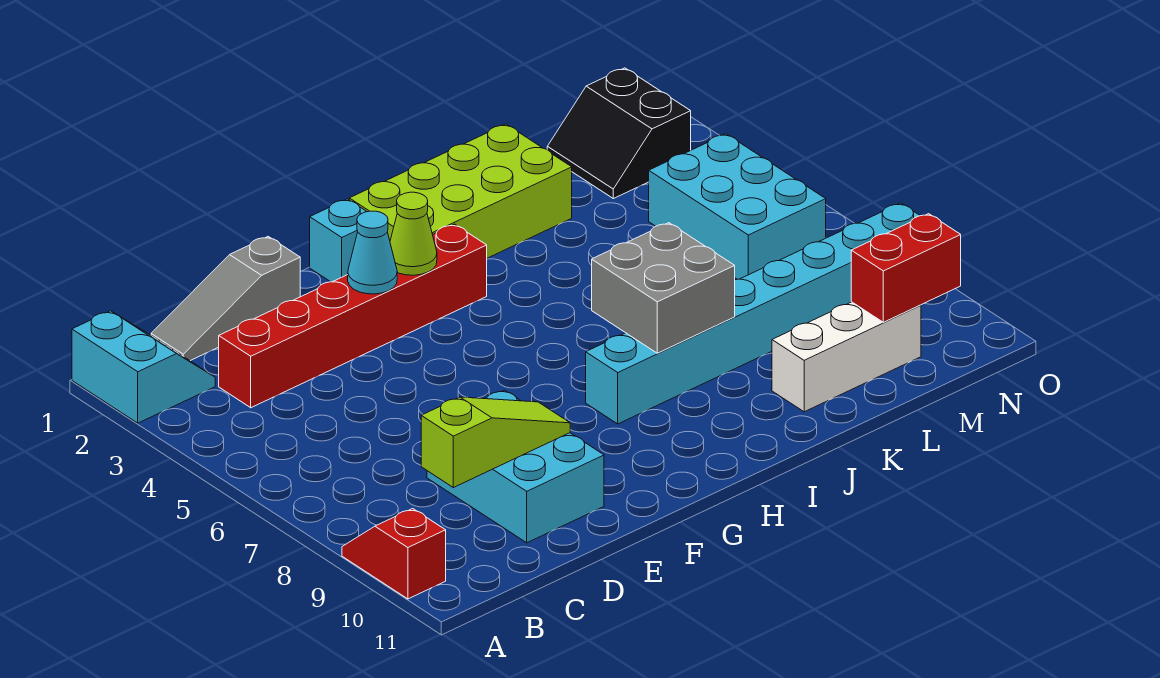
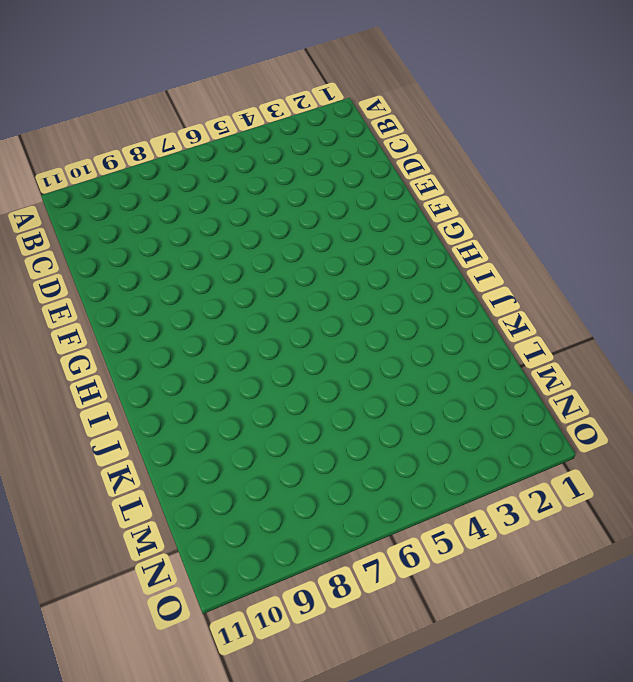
none -> cyan 2x2 slope [72,311,215,423]
none -> red 1x2 slope [342,509,446,599]
none -> grey 1x3 slope [151,237,300,361]

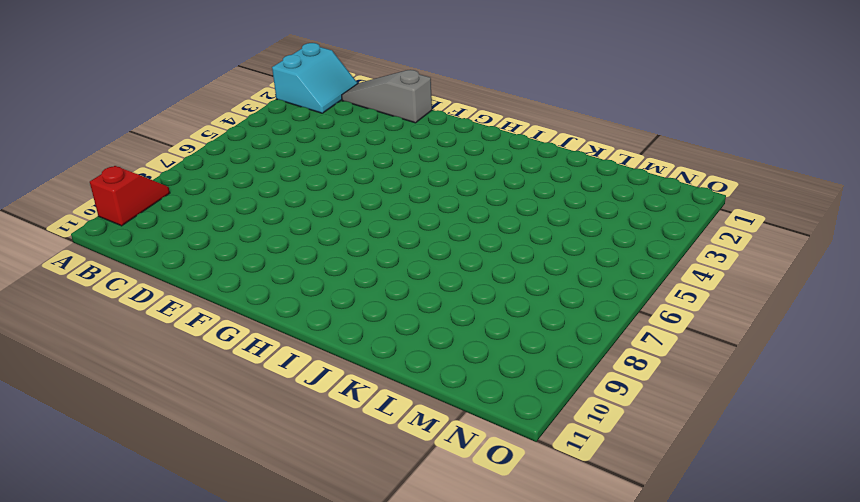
none -> red 1x6 brick [219,224,487,408]
none -> cyan 2x3 brick [427,390,604,543]
none -> cyan 1x1 brick [310,199,367,282]

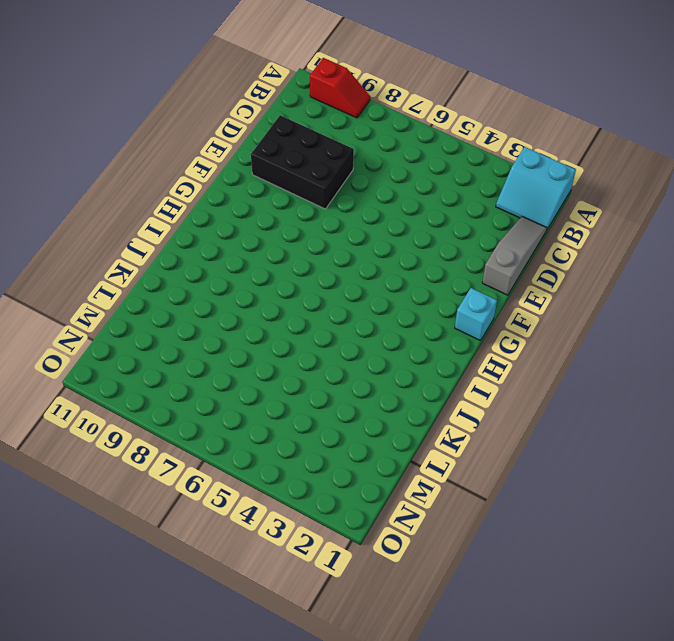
black 2x3 brick [251,115,354,209] -> cyan 2x3 brick [427,390,604,543]
none -> red 1x6 brick [219,224,487,408]
none -> lime 2x4 brick [349,124,572,258]
none -> cyan 1x8 brick [586,203,920,424]

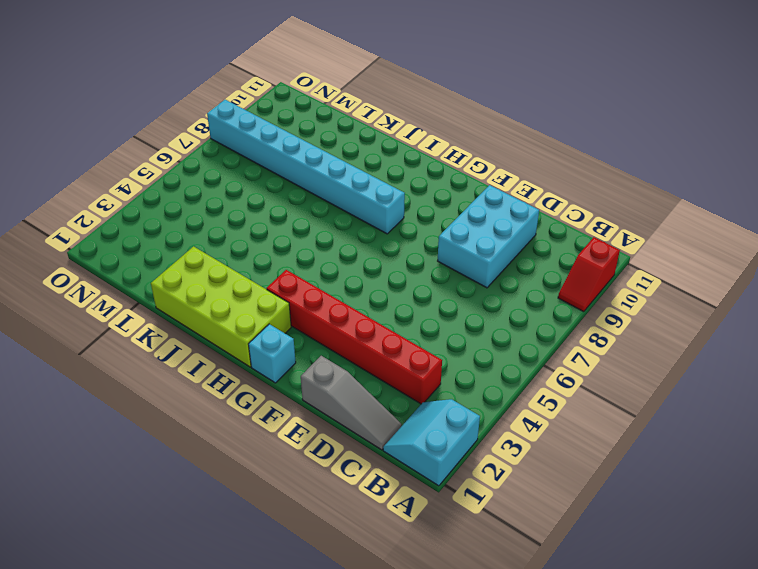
none -> white 1x3 brick [772,302,921,412]
none -> black 2x2 slope [547,68,691,199]
none -> cyan 2x3 brick [649,134,826,279]

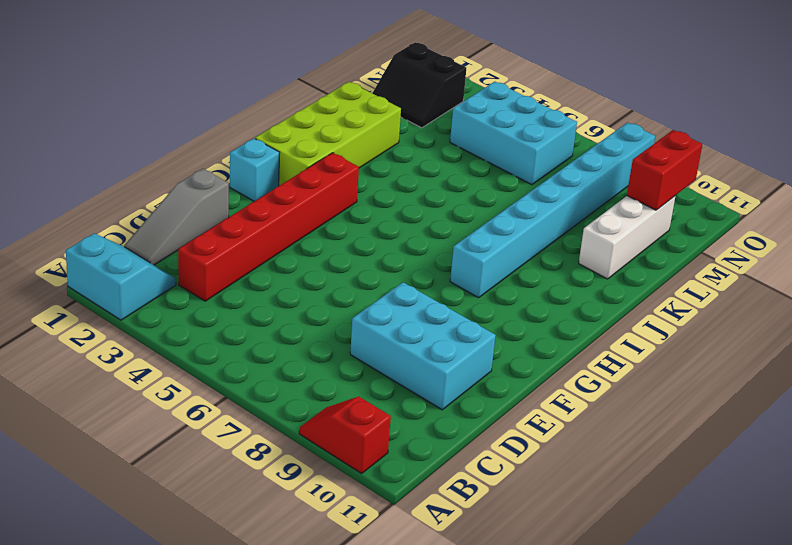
none -> lime 1x3 slope [421,397,570,488]
none -> cyan 1x1 cone [348,211,397,294]
none -> lime 1x1 cone [390,192,437,275]

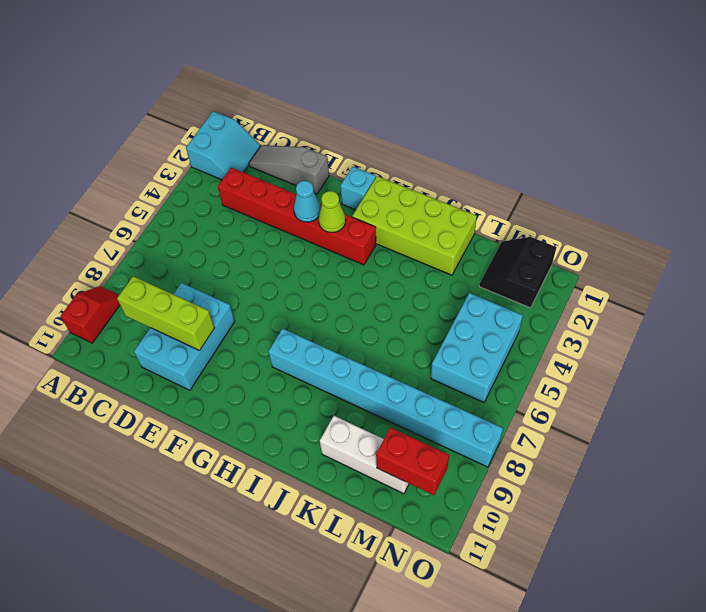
lime 1x3 brick [117,276,214,351] -> lime 1x3 slope [421,397,570,488]
none -> grey 2x2 brick [592,223,735,353]

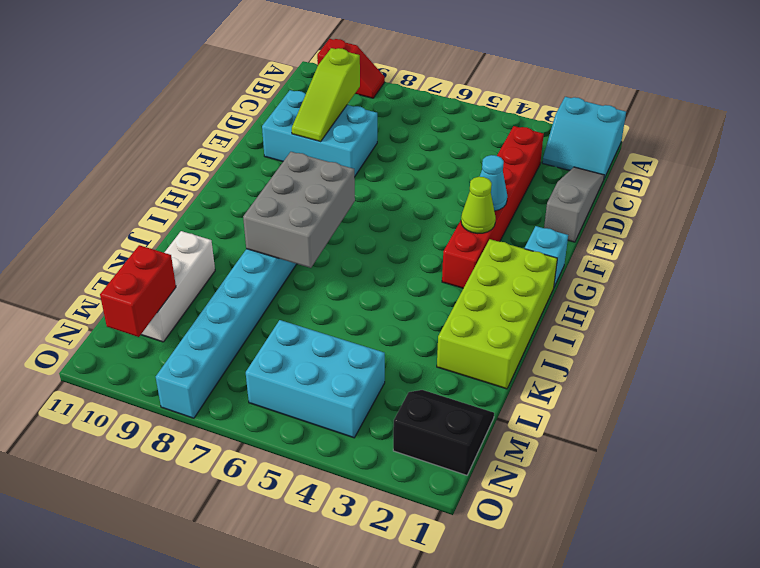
grey 2x3 brick [243,152,355,268] -> grey 2x2 brick [592,223,735,353]

